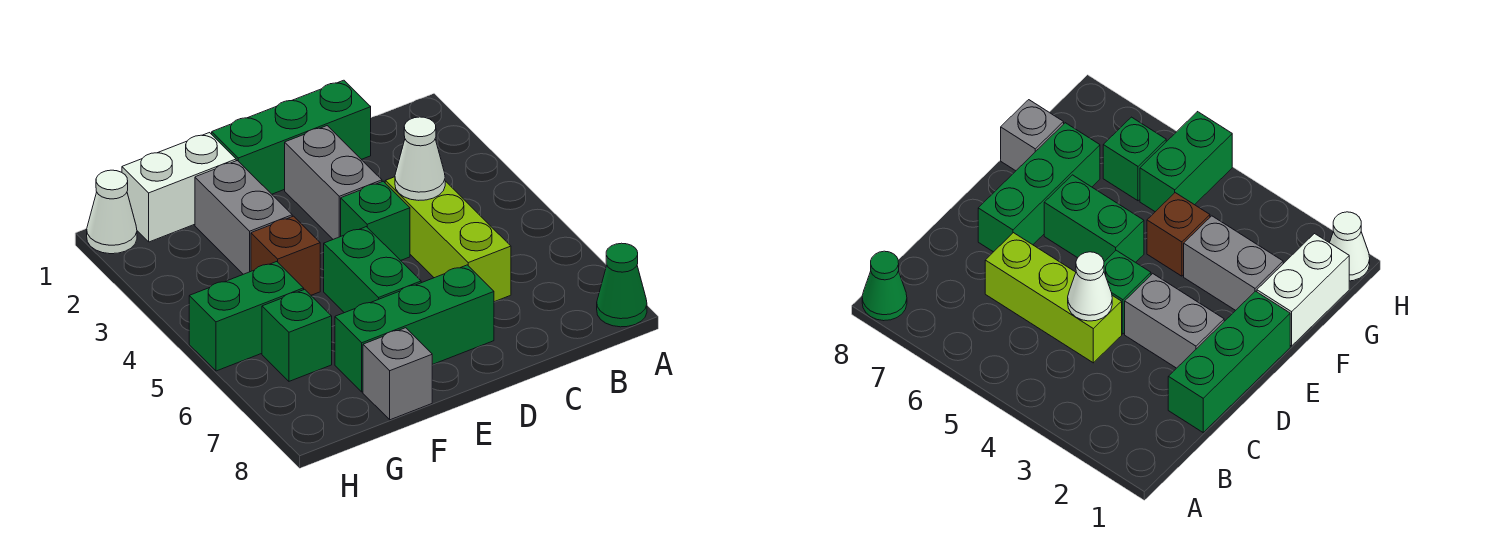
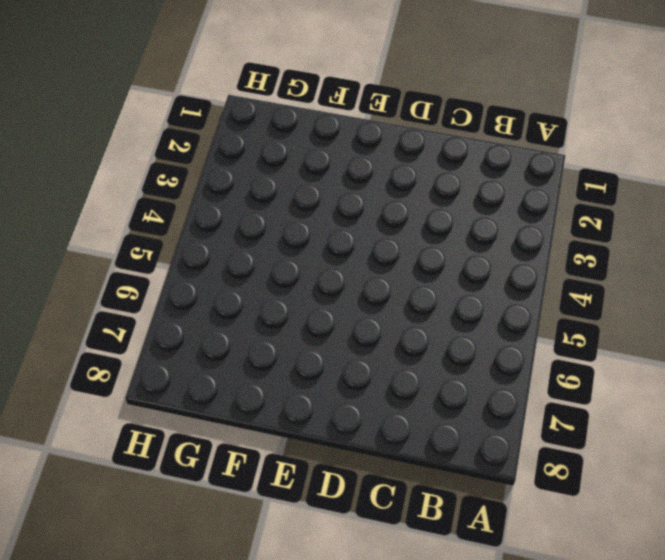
none -> green 1x1 cone [597,243,647,327]
none -> green 1x3 brick [212,80,371,194]
none -> lime 1x3 brick [385,177,511,302]

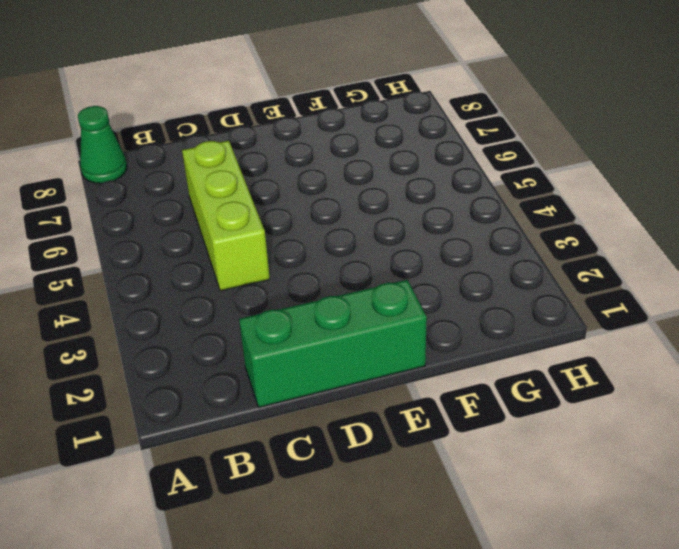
none -> grey 1x2 brick [285,126,382,239]
none -> green 1x1 brick [341,181,410,260]
none -> green 1x3 brick [335,265,494,392]

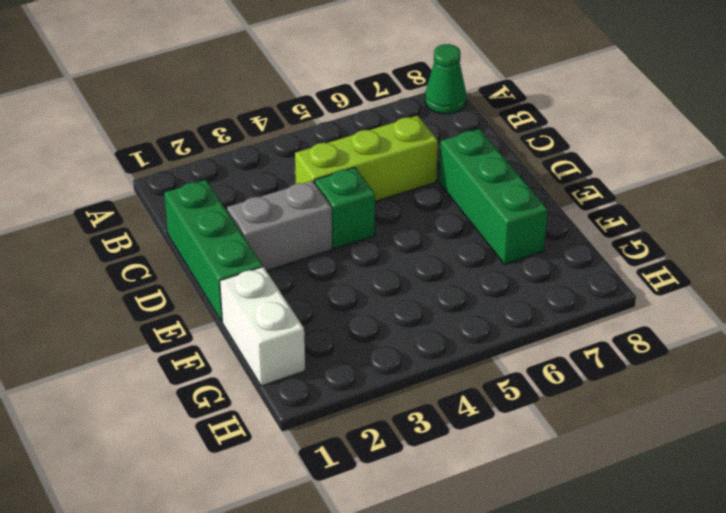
none -> green 1x2 brick [324,227,421,313]
none -> grey 1x2 brick [195,161,292,274]
none -> brown 1x1 brick [251,216,320,295]

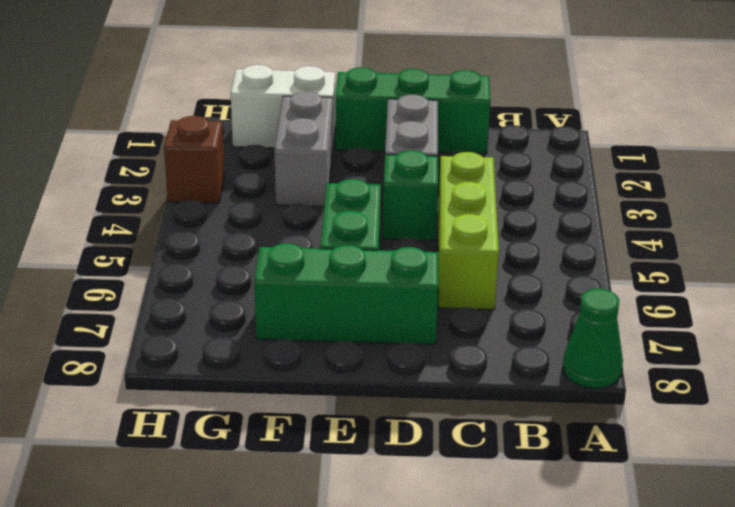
brown 1x1 brick [164,116,225,203] -> brown 1x1 brick moved to [251,216,320,295]
none -> grey 1x1 brick [363,328,432,420]
none -> green 1x2 brick [189,262,304,371]
none -> green 1x1 brick [262,289,332,381]

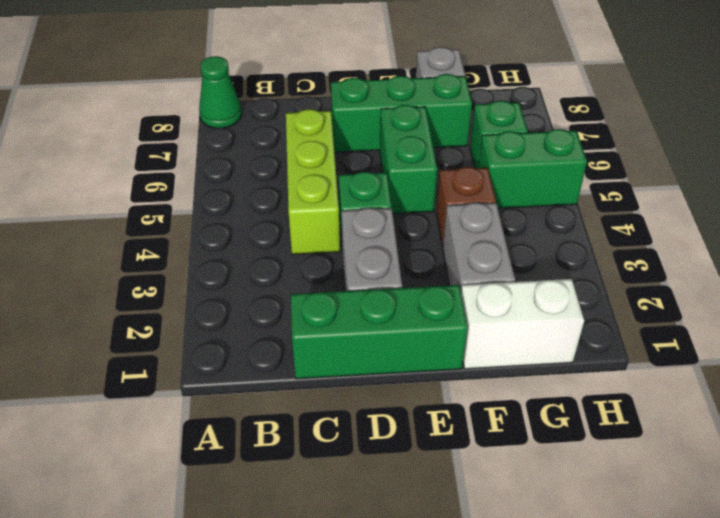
none -> white 1x1 cone [87,170,137,254]
none -> white 1x1 cone [395,117,445,200]

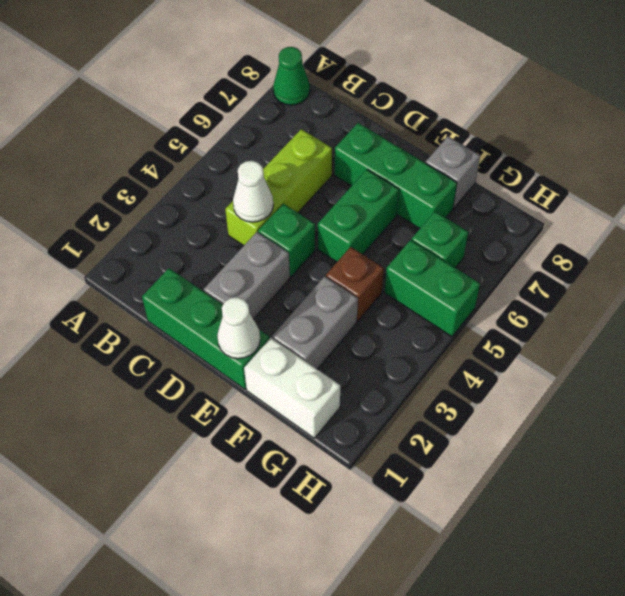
white 1x1 cone [217,297,260,359] -> white 1x1 cone moved to [87,170,137,254]

